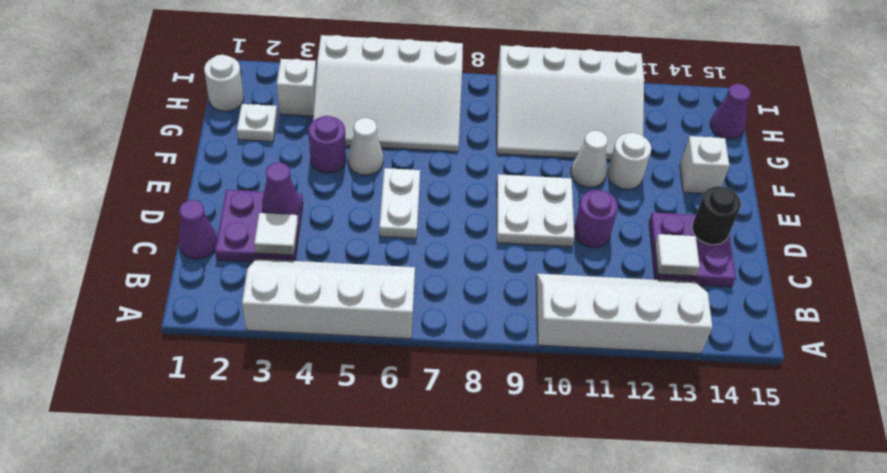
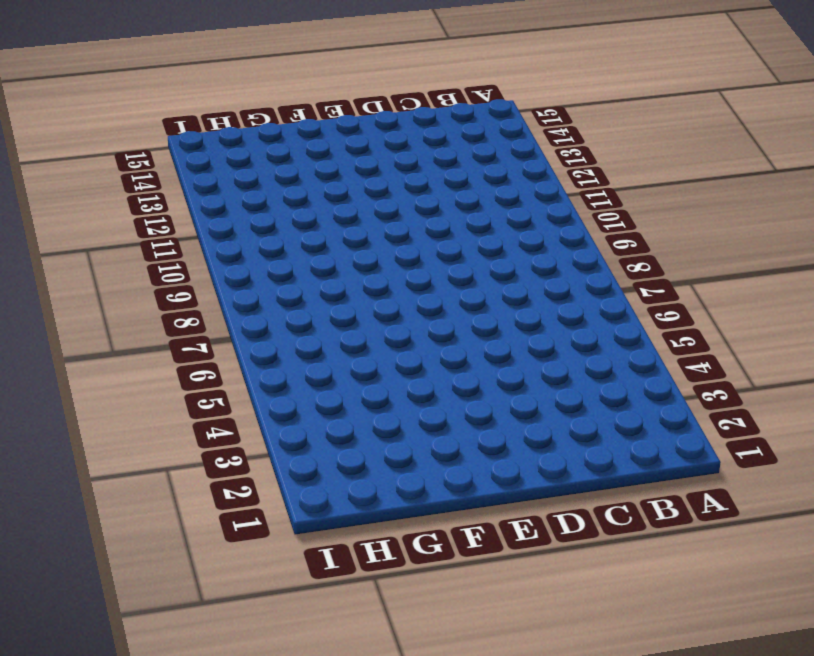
none -> white 2x4 slope [242,259,415,339]
none -> white 2x4 slope [536,274,712,354]
none -> purple 1x1 cone [178,200,217,259]

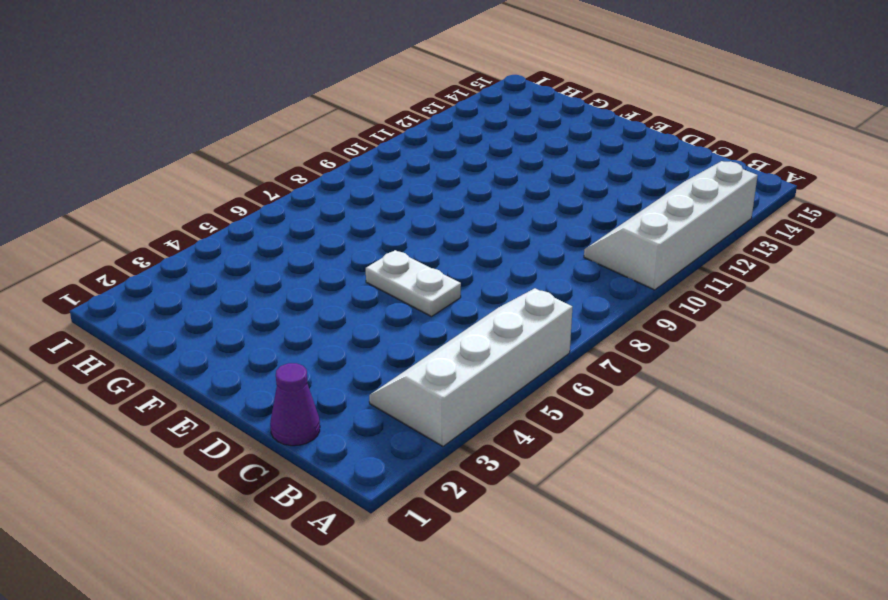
none -> purple 2x2 plate [215,190,303,262]
none -> purple 2x2 plate [649,212,736,287]
none -> white 2x2 plate [497,174,575,247]

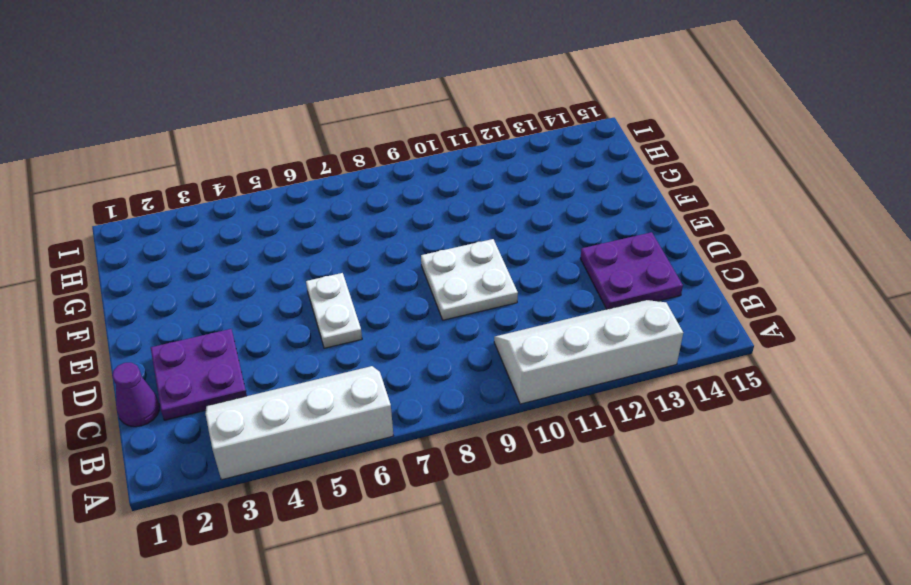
none -> purple 1x1 round brick [574,190,618,248]
none -> purple 1x1 round brick [309,116,346,173]
none -> white 1x1 cone [348,118,383,175]

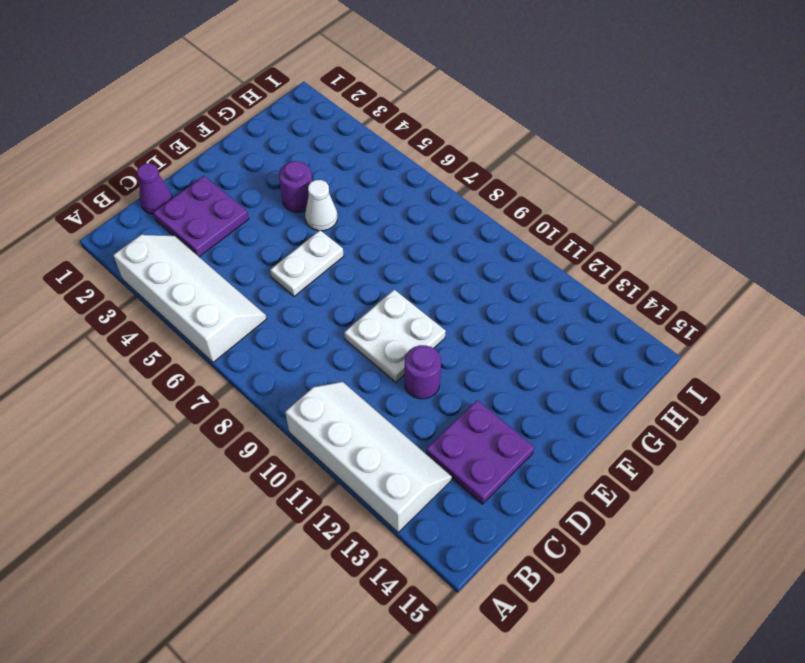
none -> white 1x1 cone [571,131,608,187]
none -> white 1x1 round brick [608,133,651,189]
none -> white 1x1 brick [680,136,729,193]

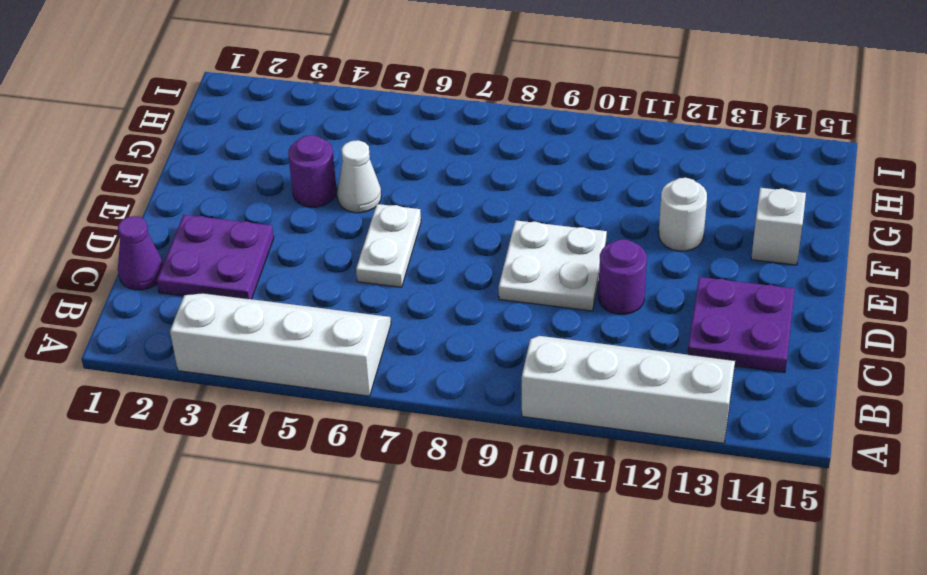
none -> white 1x1 cone [571,131,608,187]
none -> white 1x1 plate [237,104,277,141]
none -> white 3x4 slope [313,35,463,152]

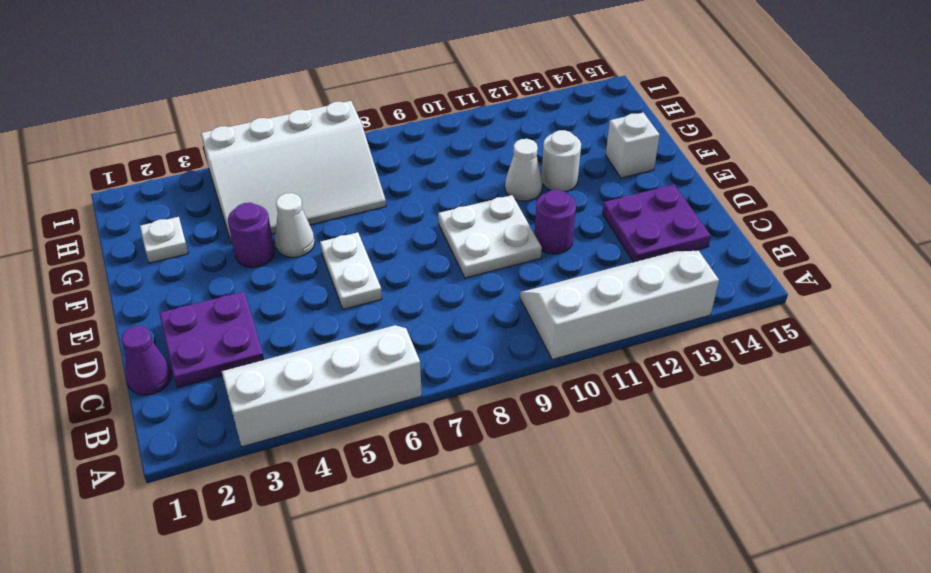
none -> white 3x4 slope [497,45,644,160]
none -> white 1x1 round brick [204,55,244,111]
none -> white 1x1 brick [277,59,316,116]

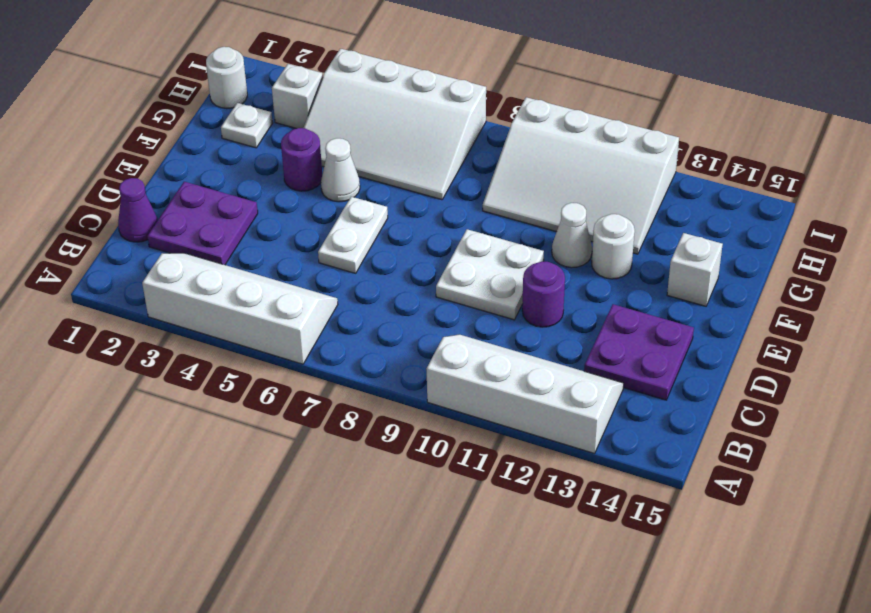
none -> purple 1x1 cone [710,84,751,139]
none -> white 1x1 tile [254,213,298,255]
none -> white 1x1 tile [655,234,700,276]

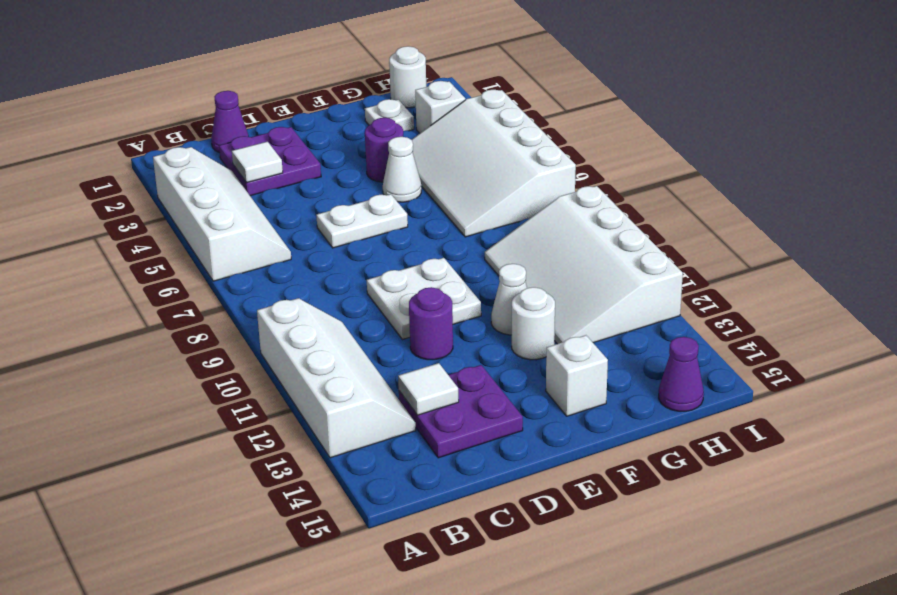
none -> purple 1x1 cone [262,162,300,215]
none -> black 1x1 round brick [692,186,741,245]

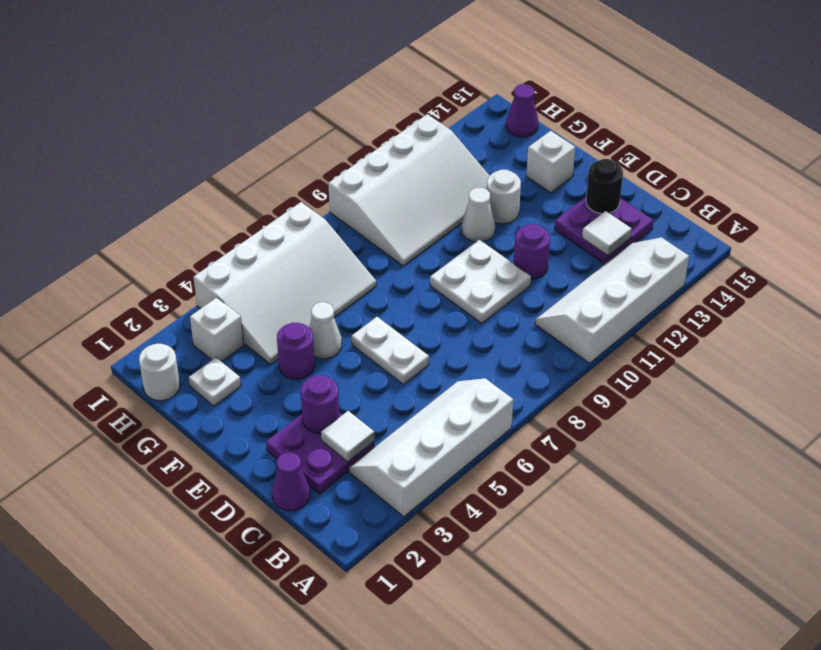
purple 1x1 round brick [301,376,339,434] -> purple 1x1 cone [262,162,300,215]

